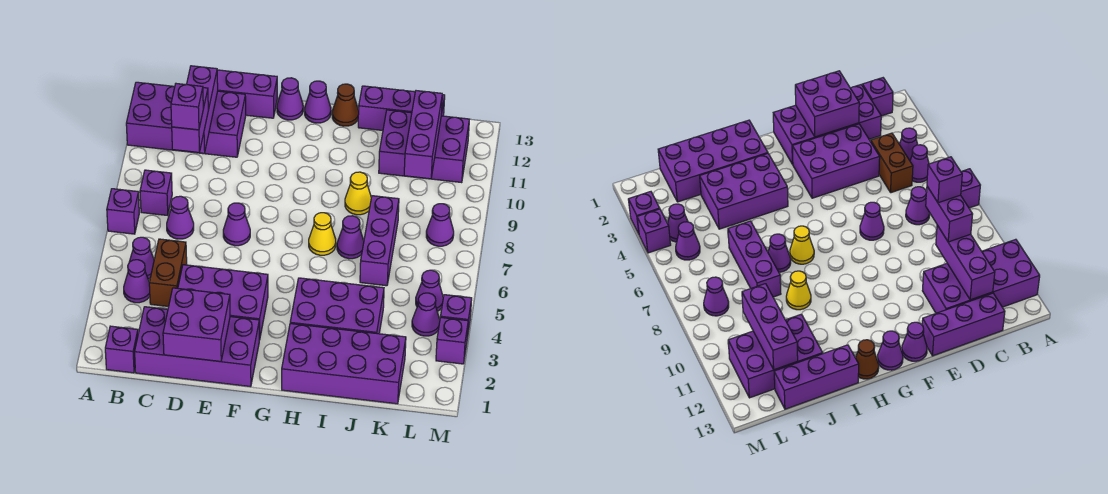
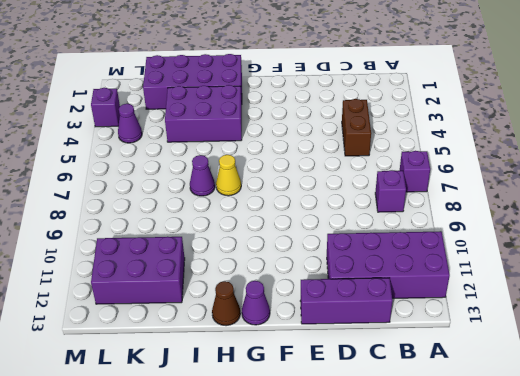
none -> purple 1x1 brick [105,326,138,373]
none -> purple 1x1 cone [124,260,150,303]
none -> purple 1x1 cone [129,237,154,279]
none -> purple 2x4 brick [135,307,259,387]

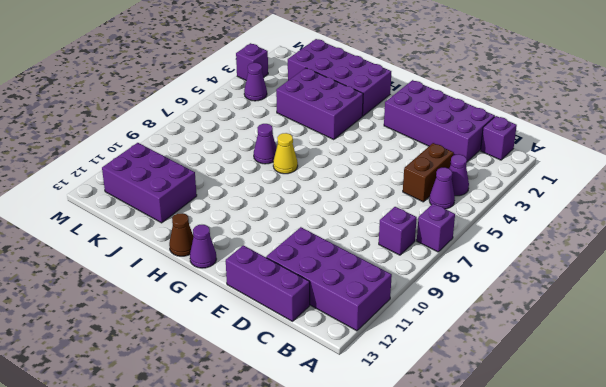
none -> purple 1x1 cone [167,196,194,239]
none -> purple 2x3 brick [178,265,268,340]
none -> purple 1x1 cone [223,203,250,246]
none -> purple 1x1 cone [277,78,303,120]

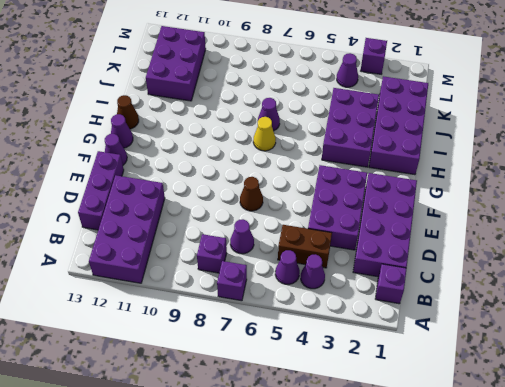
brown 1x1 cone [240,177,263,211] -> purple 1x1 cone [223,203,250,246]
none -> yellow 1x1 cone [345,172,371,215]
none -> purple 1x3 brick [358,86,445,130]
none -> purple 1x3 brick [360,196,399,286]
none -> purple 1x1 cone [416,270,443,311]

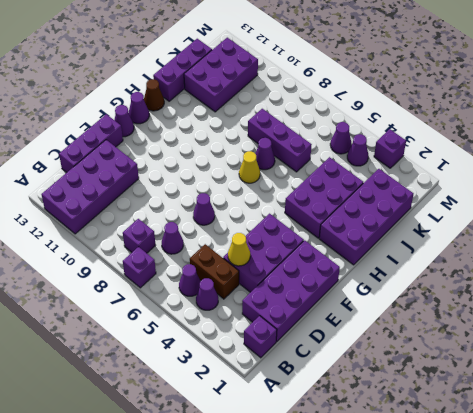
yellow 1x1 cone [228,233,250,266] -> yellow 1x1 cone moved to [345,172,371,215]
none -> purple 1x1 cone [426,204,454,246]
none -> purple 1x1 brick [441,295,472,338]
none -> purple 1x3 brick [179,66,218,153]
none -> purple 2x2 brick [163,288,230,361]

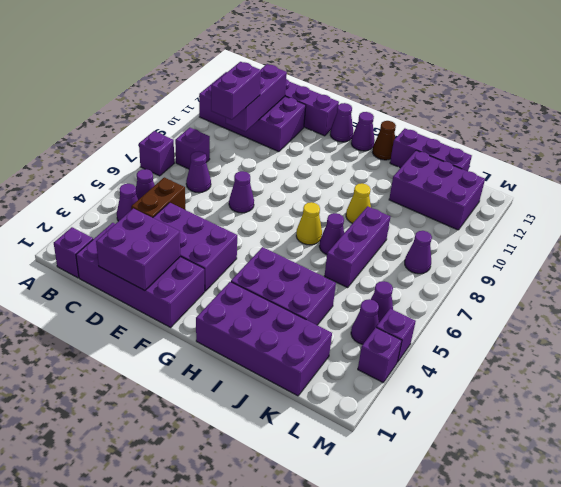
none -> purple 1x3 brick [404,91,442,179]
none -> purple 1x1 brick [171,84,203,130]

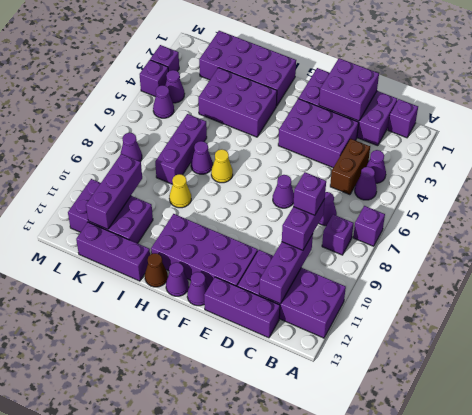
purple 2x4 brick [151,214,258,287] -> none

